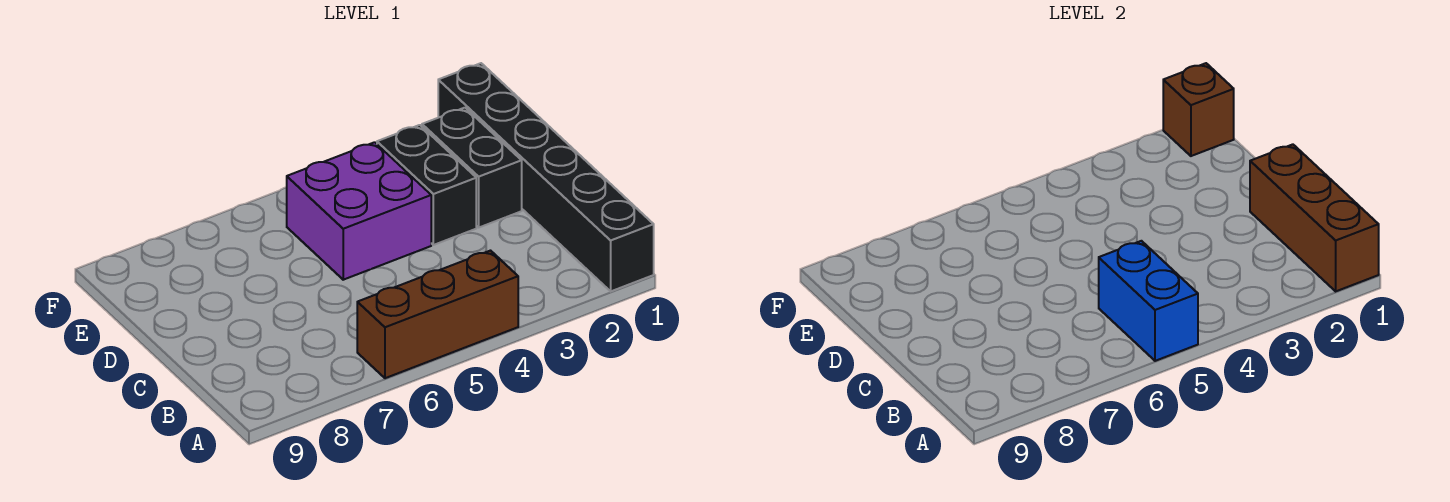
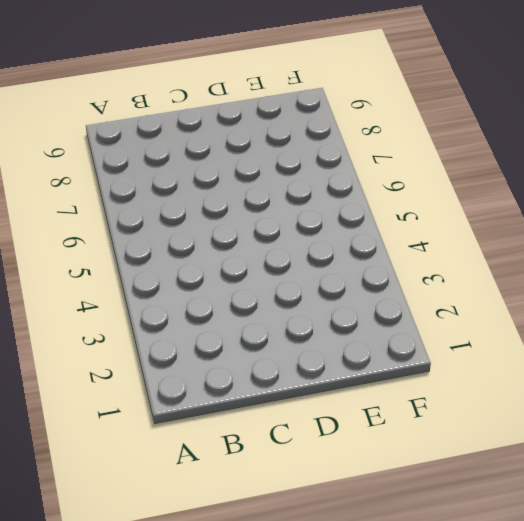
none -> black 1x6 brick [438,63,654,291]
none -> brown 1x3 brick [357,251,518,378]

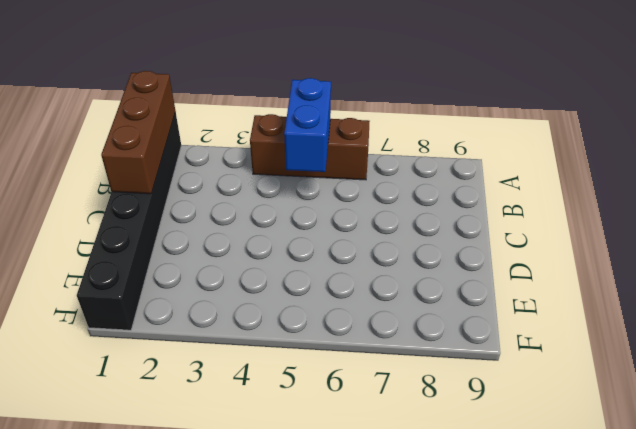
none -> black 1x2 brick [422,108,522,227]
none -> black 1x2 brick [377,125,476,245]

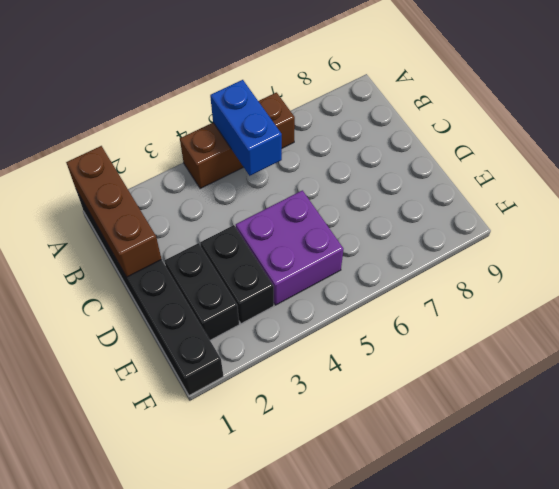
none -> brown 1x1 brick [1163,63,1234,156]

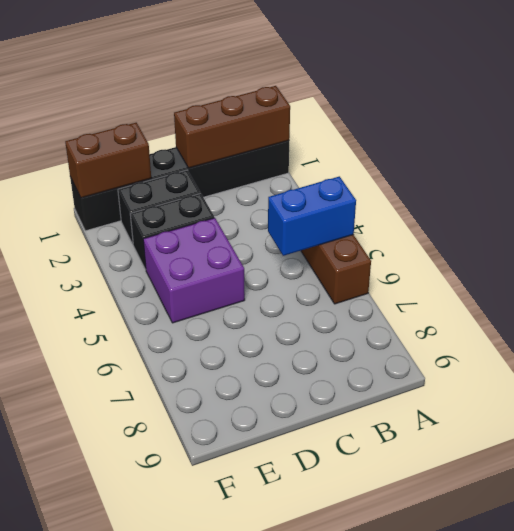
brown 1x2 brick [65,123,151,198] -> brown 1x1 brick [1163,63,1234,156]

